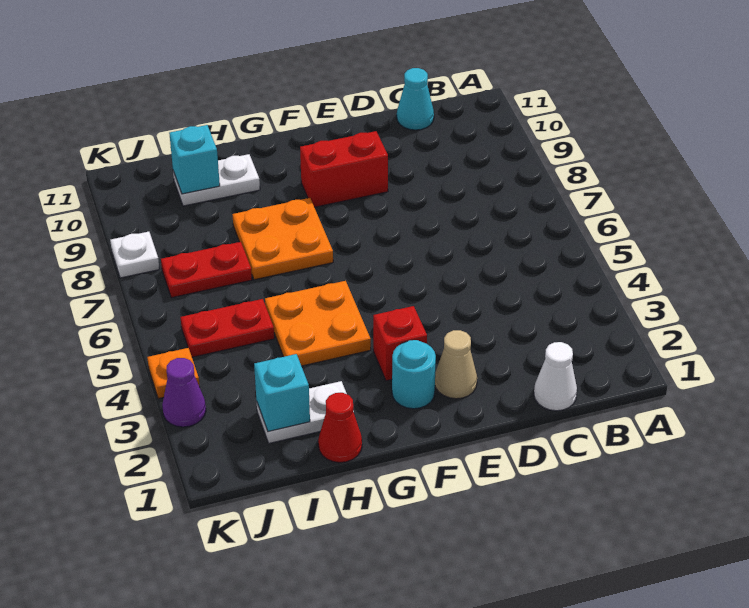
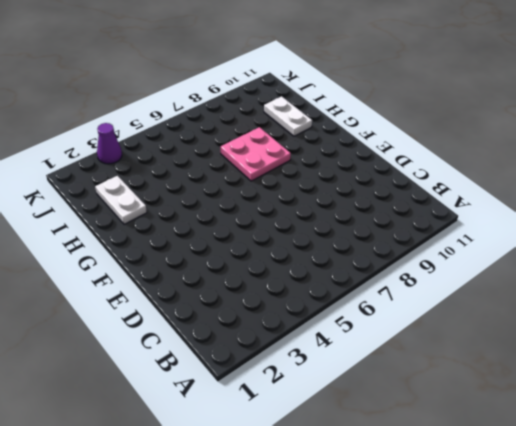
pink 2x2 plate [221,127,291,181] -> orange 2x2 plate [232,198,333,280]
none -> white 1x1 cone [534,342,577,411]
none -> cyan 1x1 cone [397,68,434,130]
none -> tan 1x1 cone [435,330,477,399]

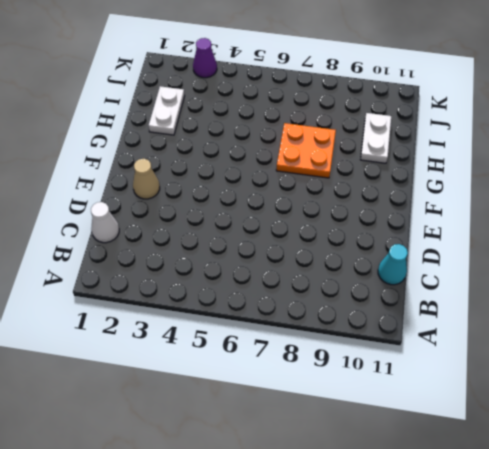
none -> red 1x2 brick [300,131,388,207]
none -> cyan 1x1 round brick [392,340,436,409]
none -> red 1x1 brick [373,306,427,381]

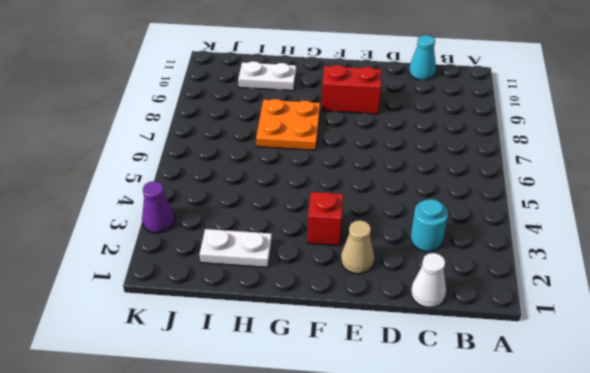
cyan 1x1 round brick [410,199,448,252] -> cyan 1x1 round brick moved to [392,340,436,409]
none -> orange 2x2 plate [265,281,371,366]
none -> red 1x1 cone [318,393,362,463]
none -> red 1x2 plate [181,299,274,357]

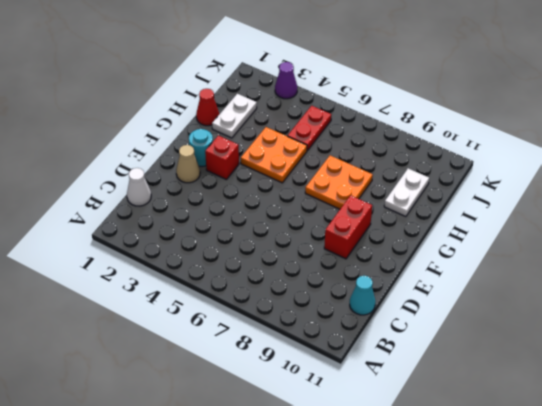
none -> red 1x2 plate [161,242,252,298]
none -> orange 1x1 plate [147,348,200,399]
none -> white 1x1 plate [110,232,159,278]

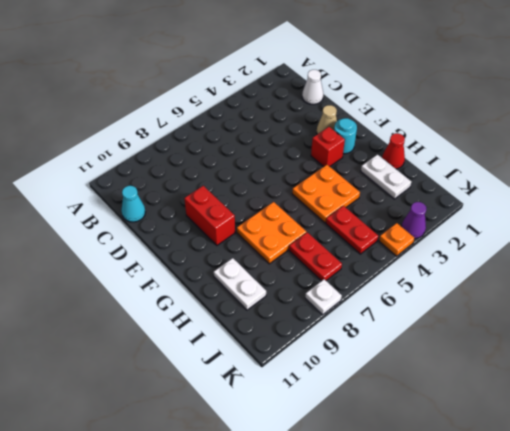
none -> cyan 1x1 brick [254,354,310,432]
none -> cyan 1x1 brick [169,125,220,194]

